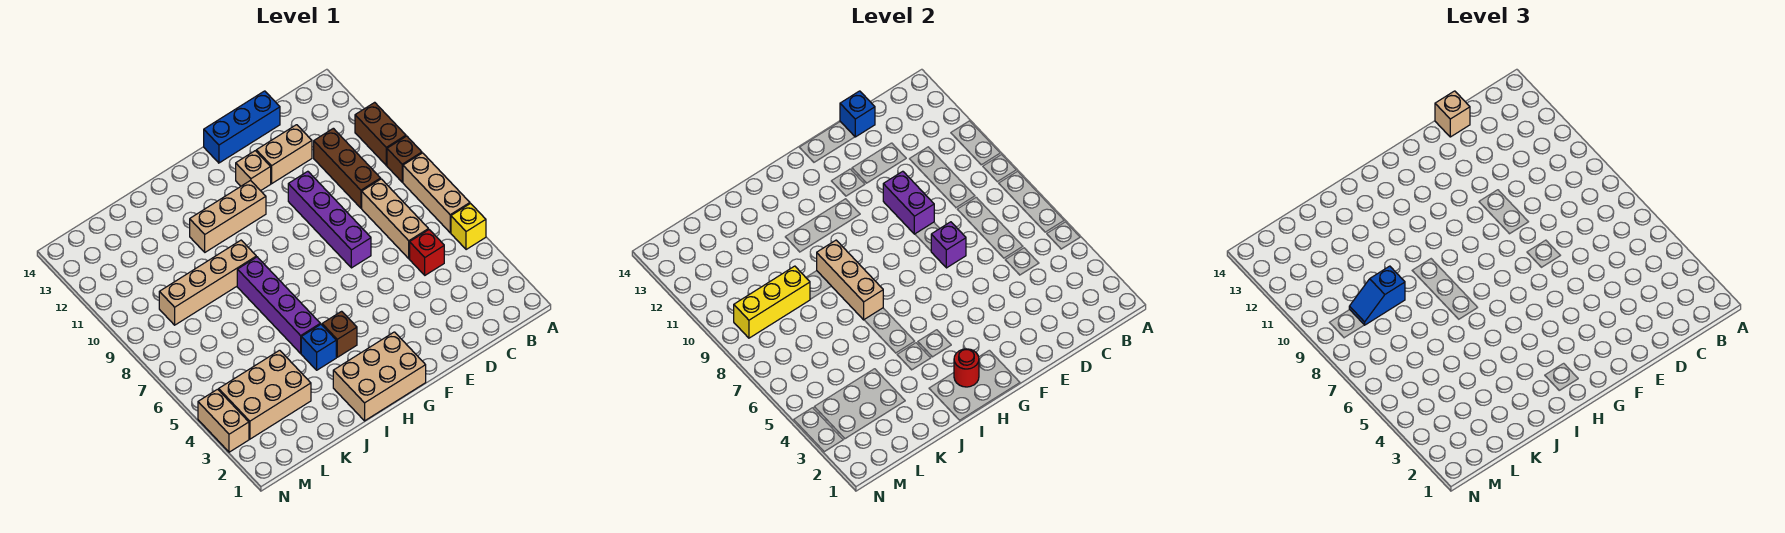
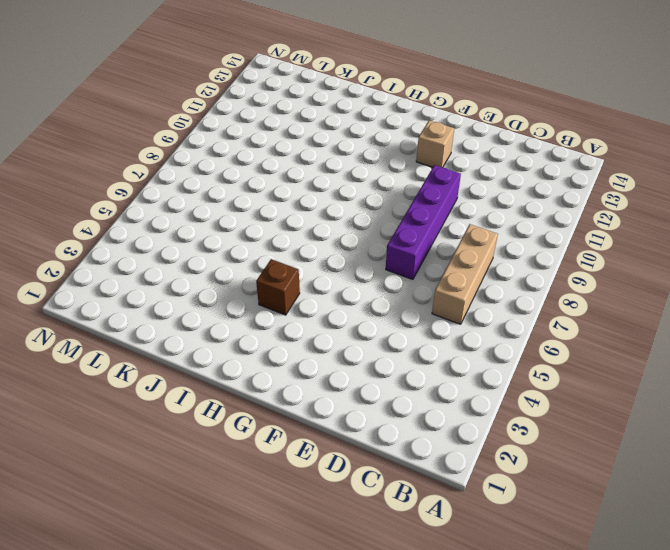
none -> yellow 1x1 brick [451,204,486,250]
none -> tan 1x3 brick [403,153,470,233]
none -> brown 1x1 brick [387,136,422,182]

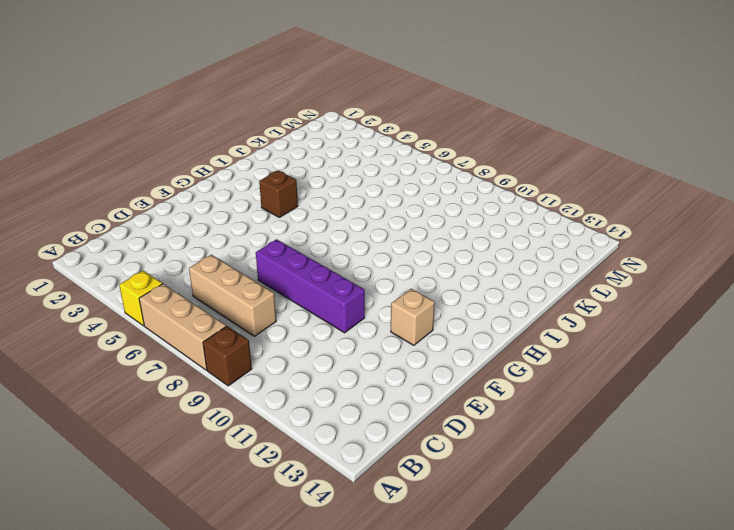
none -> brown 1x2 brick [355,102,406,165]
none -> red 1x1 brick [410,230,444,275]
none -> brown 1x3 brick [314,128,381,208]

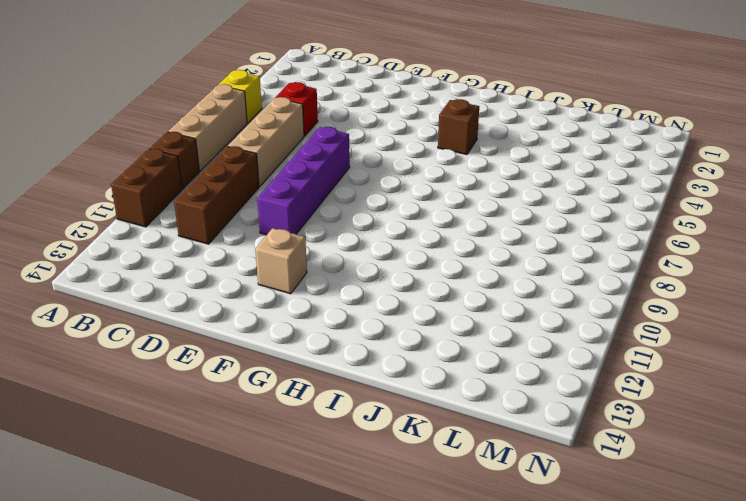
none -> tan 1x2 brick [256,125,312,184]
none -> blue 1x3 brick [204,91,280,163]
none -> tan 2x3 brick [333,332,426,421]

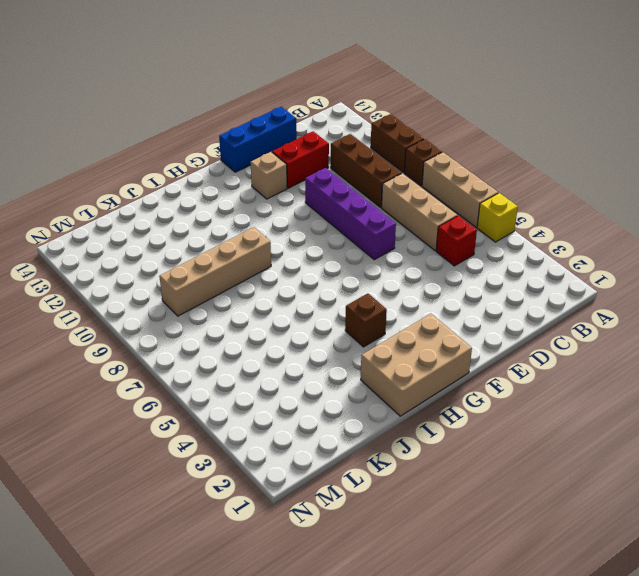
red 1x2 brick [272,131,329,188] -> tan 1x2 brick [256,125,312,184]
none -> tan 1x3 brick [190,181,266,252]
none -> blue 1x1 brick [301,324,336,370]
none -> purple 1x4 brick [237,257,320,353]

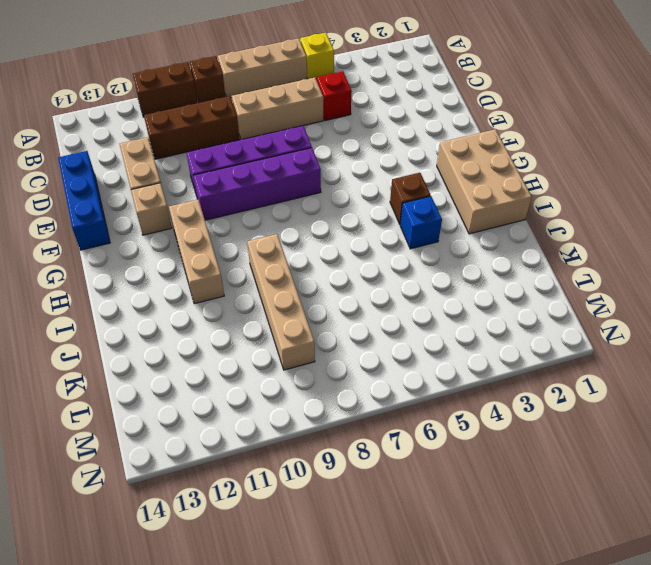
purple 1x4 brick [193,148,321,220] -> purple 1x4 brick moved to [237,257,320,353]
none -> tan 2x3 brick [219,350,311,439]
none -> tan 1x2 brick [198,389,249,452]
none -> blue 1x1 brick [840,91,875,137]

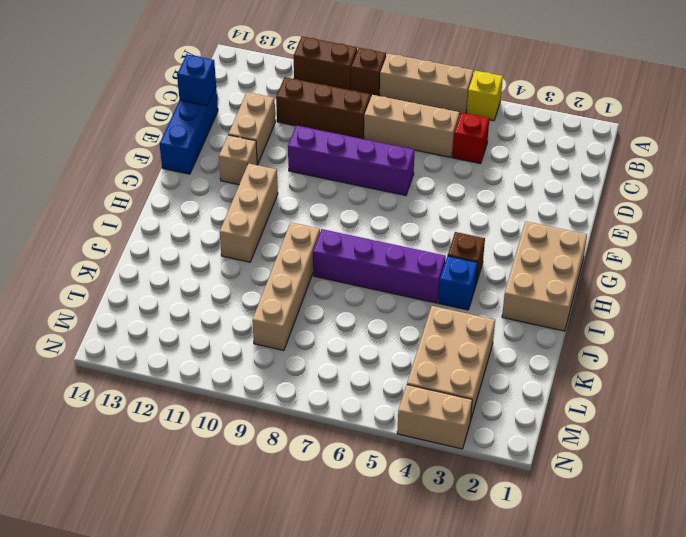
none -> purple 1x1 brick [931,222,966,268]
none -> purple 1x2 brick [883,171,934,234]
none -> red 1x1 round brick [954,349,979,387]

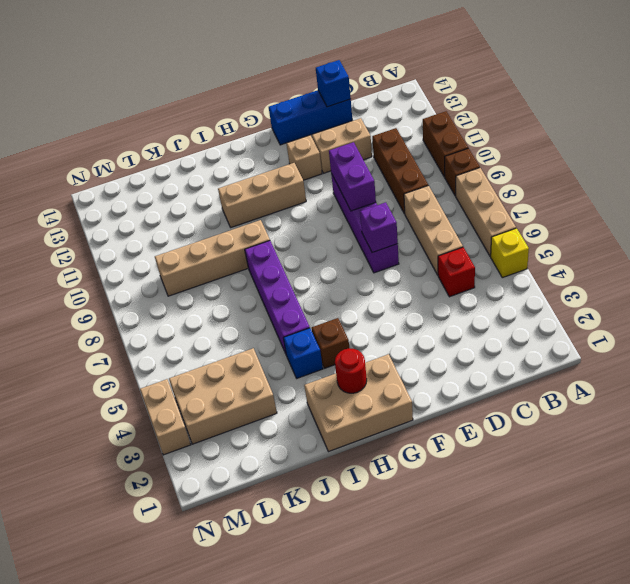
none -> tan 1x3 brick [817,240,883,320]
none -> yellow 1x3 brick [734,266,810,338]
none -> tan 1x1 brick [1435,91,1470,137]

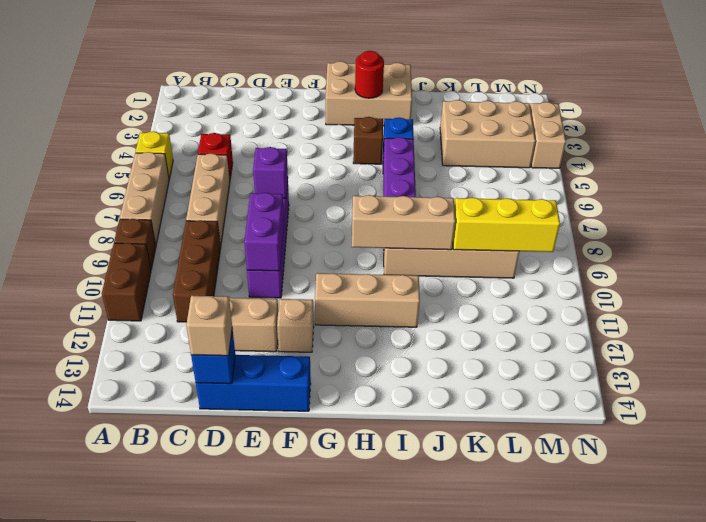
tan 1x3 brick [352,195,455,250] -> tan 1x3 brick turned to [817,240,883,320]
none -> blue 1x2 slope [1349,266,1405,325]

